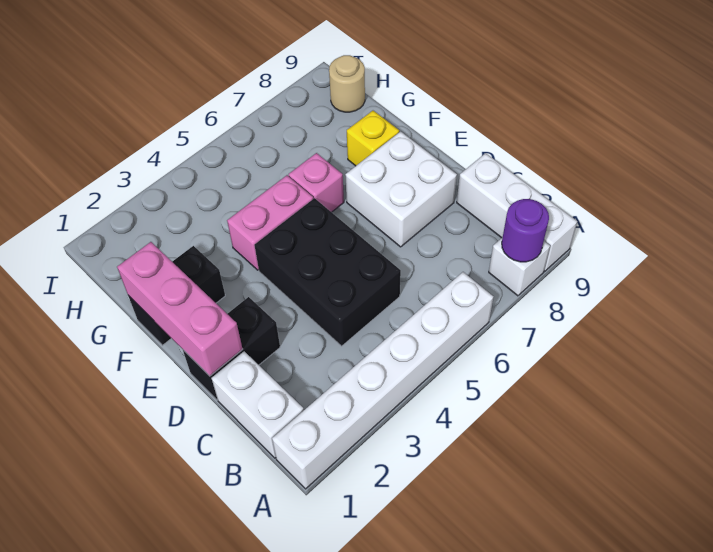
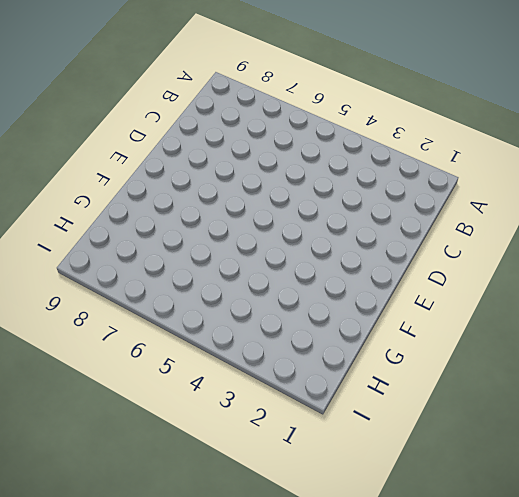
none -> white 1x6 brick [272,272,494,489]
none -> white 1x1 brick [489,237,550,296]
none -> white 1x3 brick [457,153,577,271]

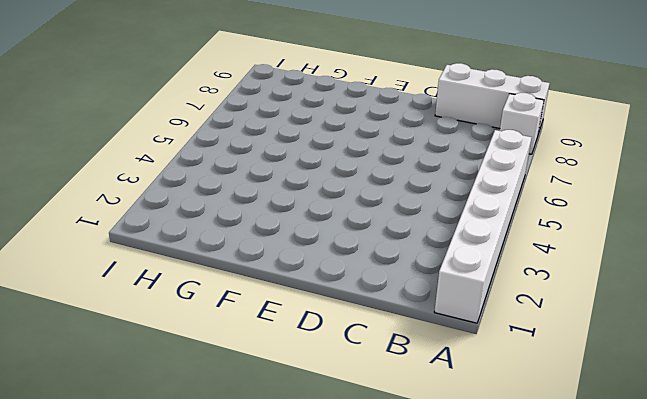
none -> white 1x2 brick [211,351,304,458]
none -> black 2x3 brick [254,198,401,346]
none -> black 1x2 brick [183,297,280,400]

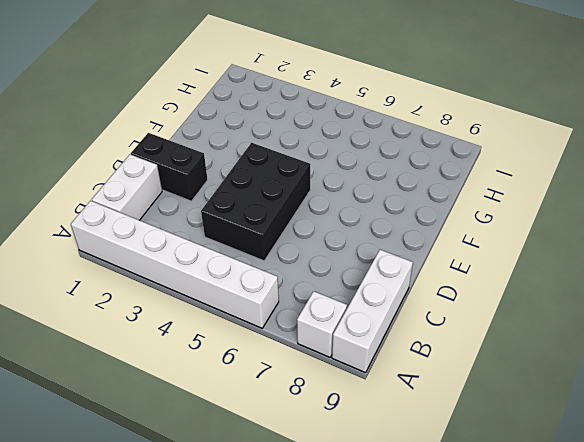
none -> white 2x2 brick [345,131,457,247]
none -> black 1x2 brick [128,246,225,345]
none -> pink 1x2 brick [227,175,313,270]

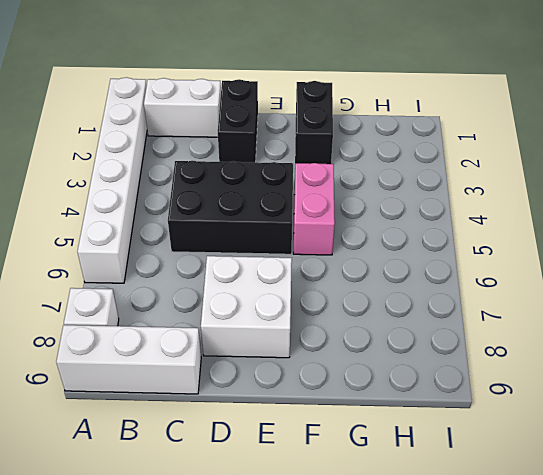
none -> pink 1x1 brick [289,153,344,212]
none -> yellow 1x1 brick [347,111,399,166]
none -> tan 1x1 round brick [329,55,365,112]

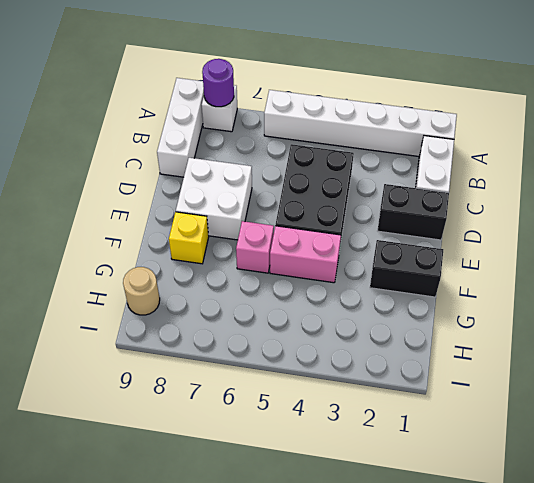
none -> pink 1x3 brick [117,242,243,376]

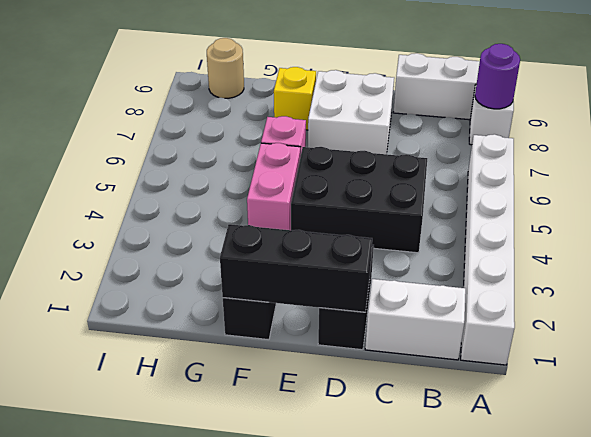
black 1x3 brick [220,224,372,312] -> pink 1x3 brick [117,242,243,376]

